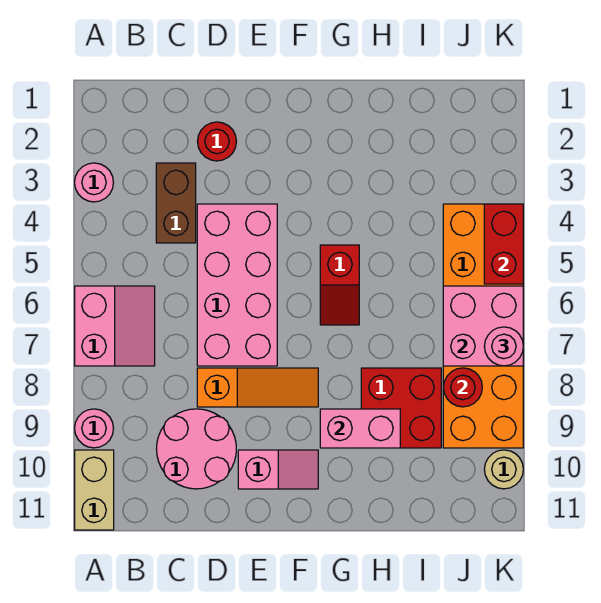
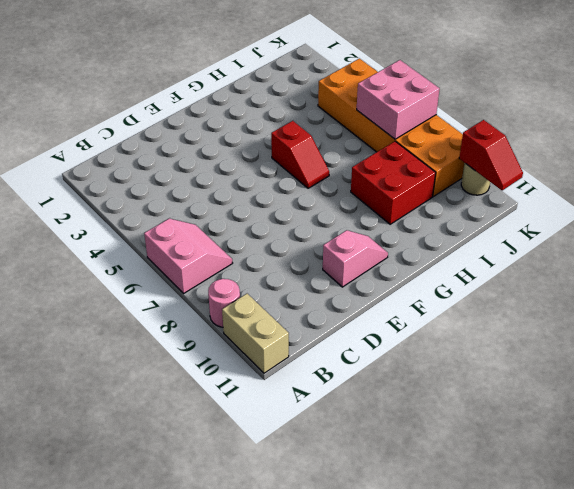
red 1x2 slope [459,120,523,190] -> none
none -> pink 1x1 round brick [75,163,113,202]
none -> brown 1x2 brick [156,163,196,243]
none -> pink 2x2 round brick [157,409,236,489]

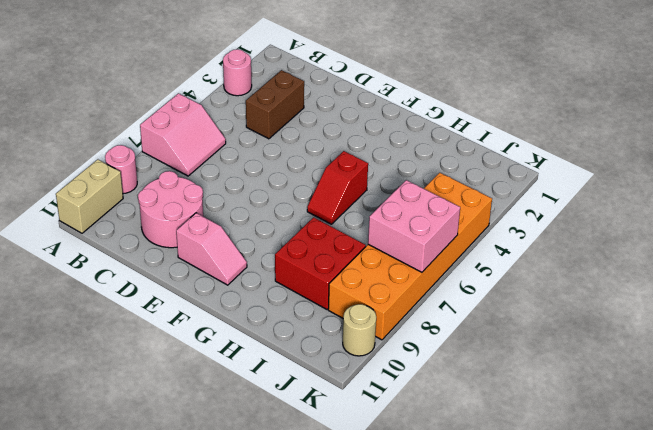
none -> red 1x1 round brick [198,122,236,161]
none -> pink 2x4 brick [197,204,277,366]
none -> orange 1x3 slope [197,368,318,407]

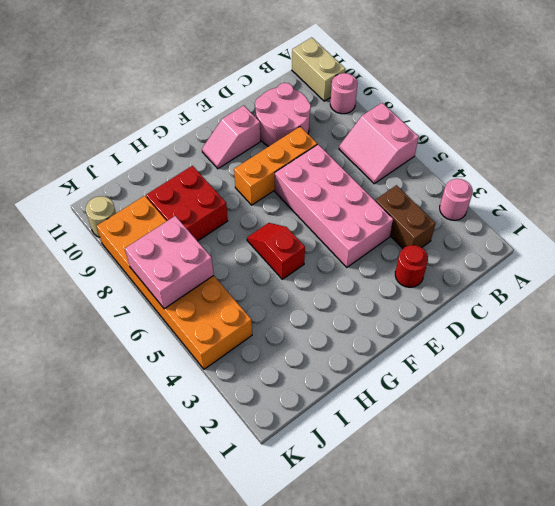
orange 1x3 brick [234,127,317,205] -> orange 1x3 slope [197,368,318,407]
none -> pink 1x2 brick [320,409,400,448]
none -> red 1x1 round brick [443,368,482,407]
none -> red 1x2 brick [484,204,523,284]

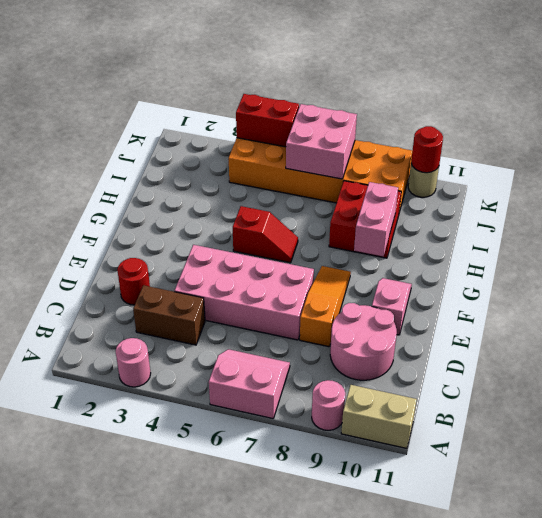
red 1x1 round brick [411,126,443,173] -> red 1x1 round brick moved to [443,368,482,407]
none -> pink 1x1 round brick [484,327,523,366]

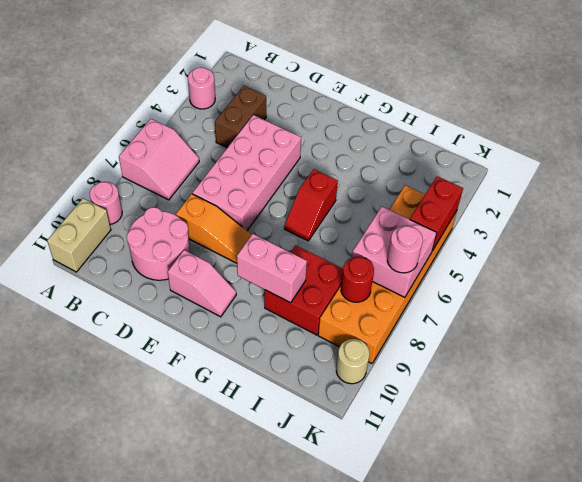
none -> red 1x1 round brick [198,122,236,161]

